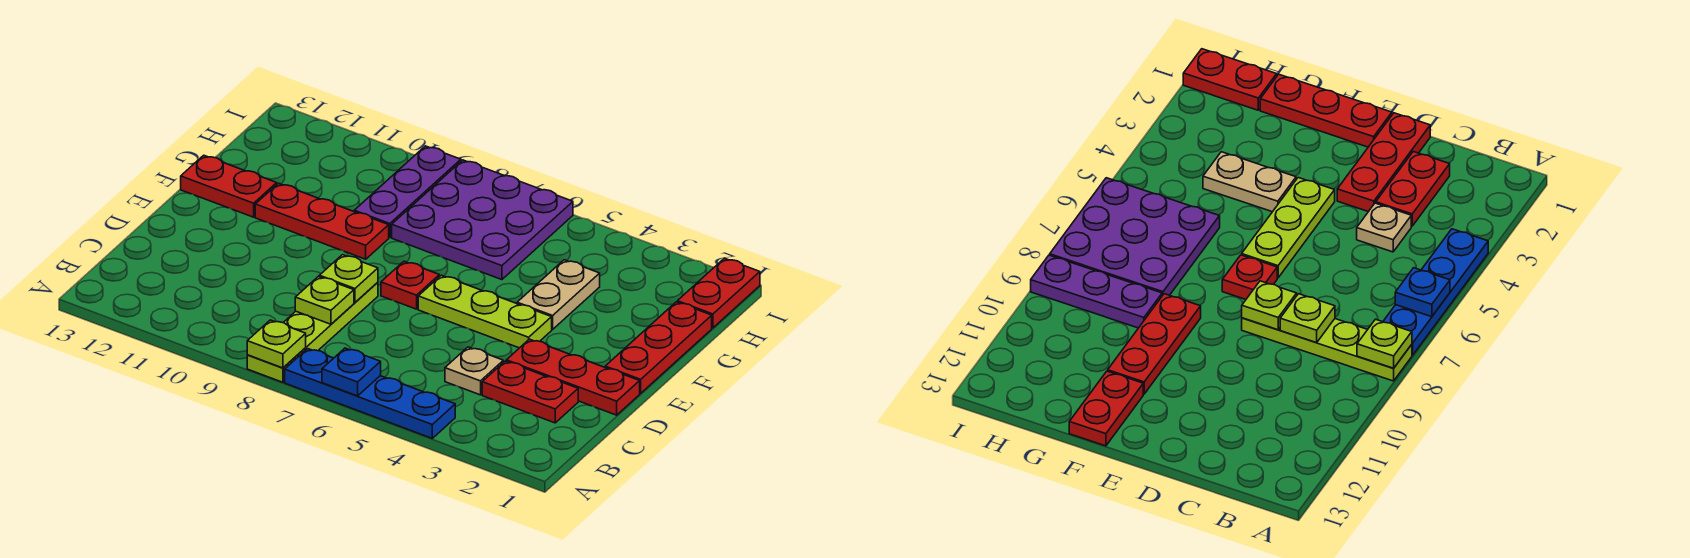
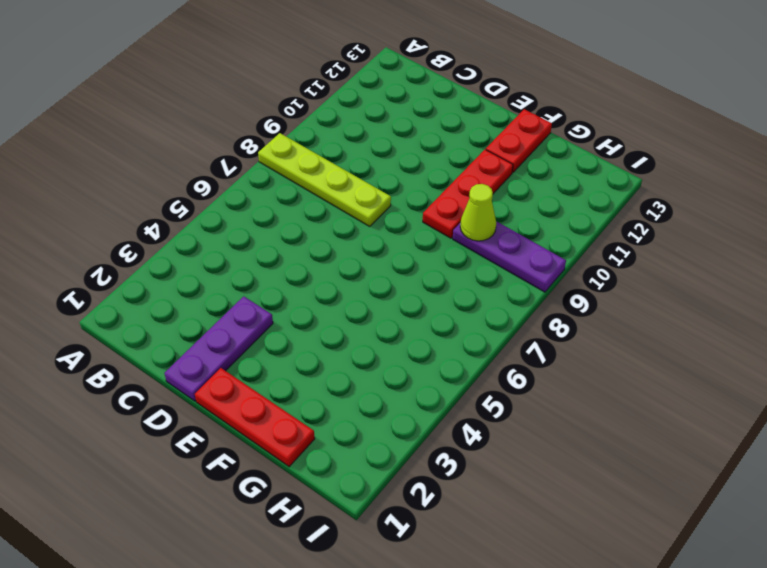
purple 1x3 plate [164,296,273,401] -> red 1x3 plate [506,339,640,415]
lime 1x1 cone [460,184,496,241] -> none
none -> blue 1x4 plate [285,349,455,438]
none -> red 1x2 plate [482,361,578,423]
none -> tan 1x1 plate [445,347,503,395]

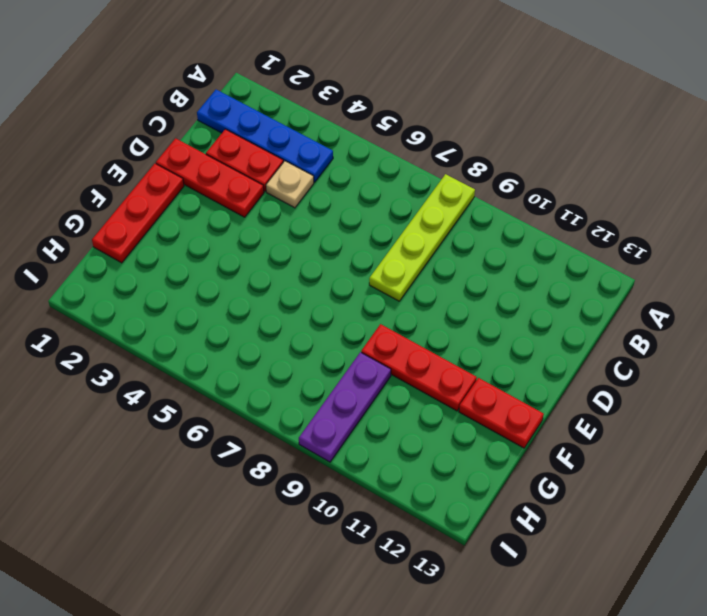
blue 1x4 plate [197,90,333,182] -> blue 1x4 plate moved to [285,349,455,438]
none -> lime 1x3 plate [418,275,552,348]
none -> red 1x1 plate [381,261,439,309]
none -> tan 1x2 plate [517,260,600,329]

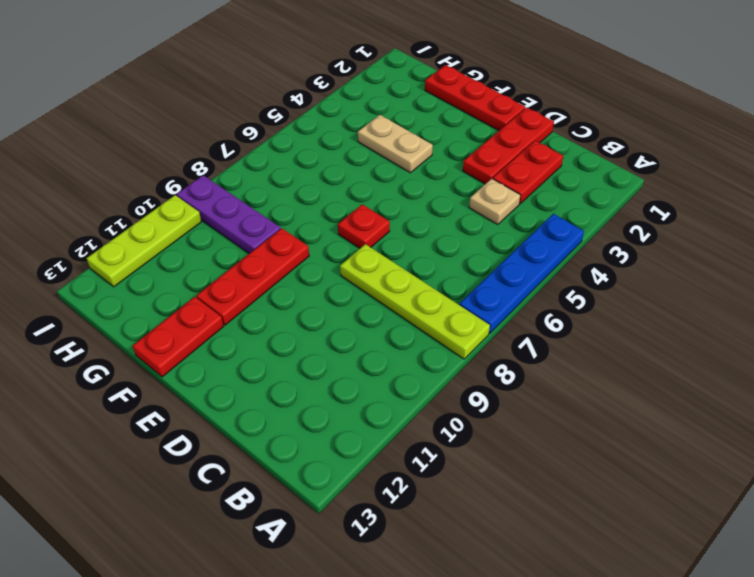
lime 1x3 plate [87,195,201,287] -> lime 1x3 plate moved to [418,275,552,348]
none -> purple 3x3 plate [392,160,573,280]
none -> red 1x2 plate [677,258,760,328]
none -> blue 1x1 plate [322,348,381,396]

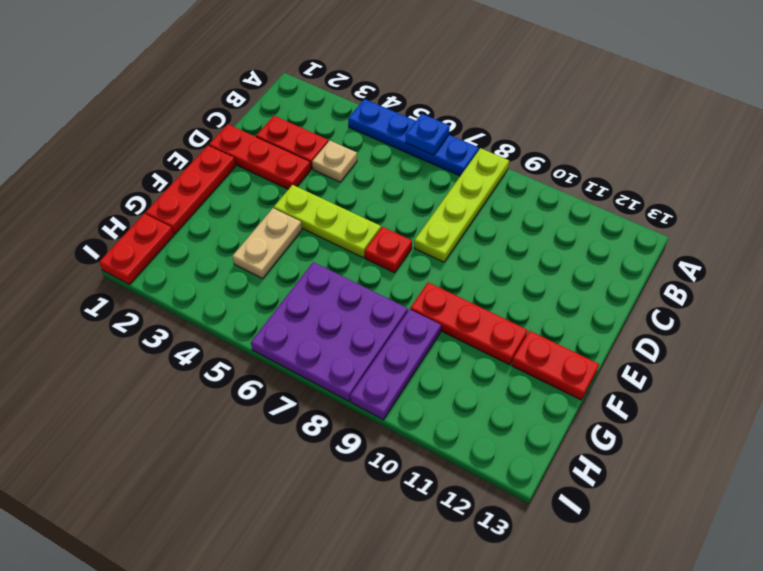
none -> lime 1x1 plate [247,320,306,368]
none -> lime 1x1 plate [295,276,354,324]
none -> lime 1x1 plate [319,255,378,302]

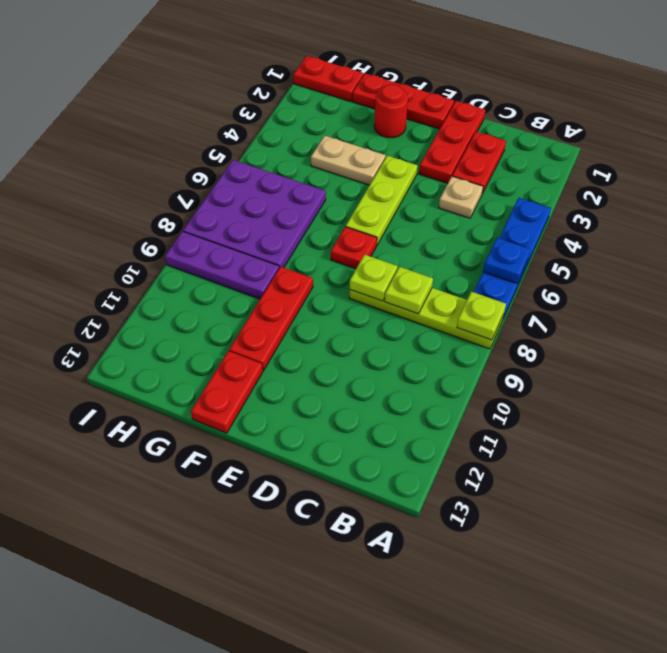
red 1x1 round brick [374,84,408,138] -> none

